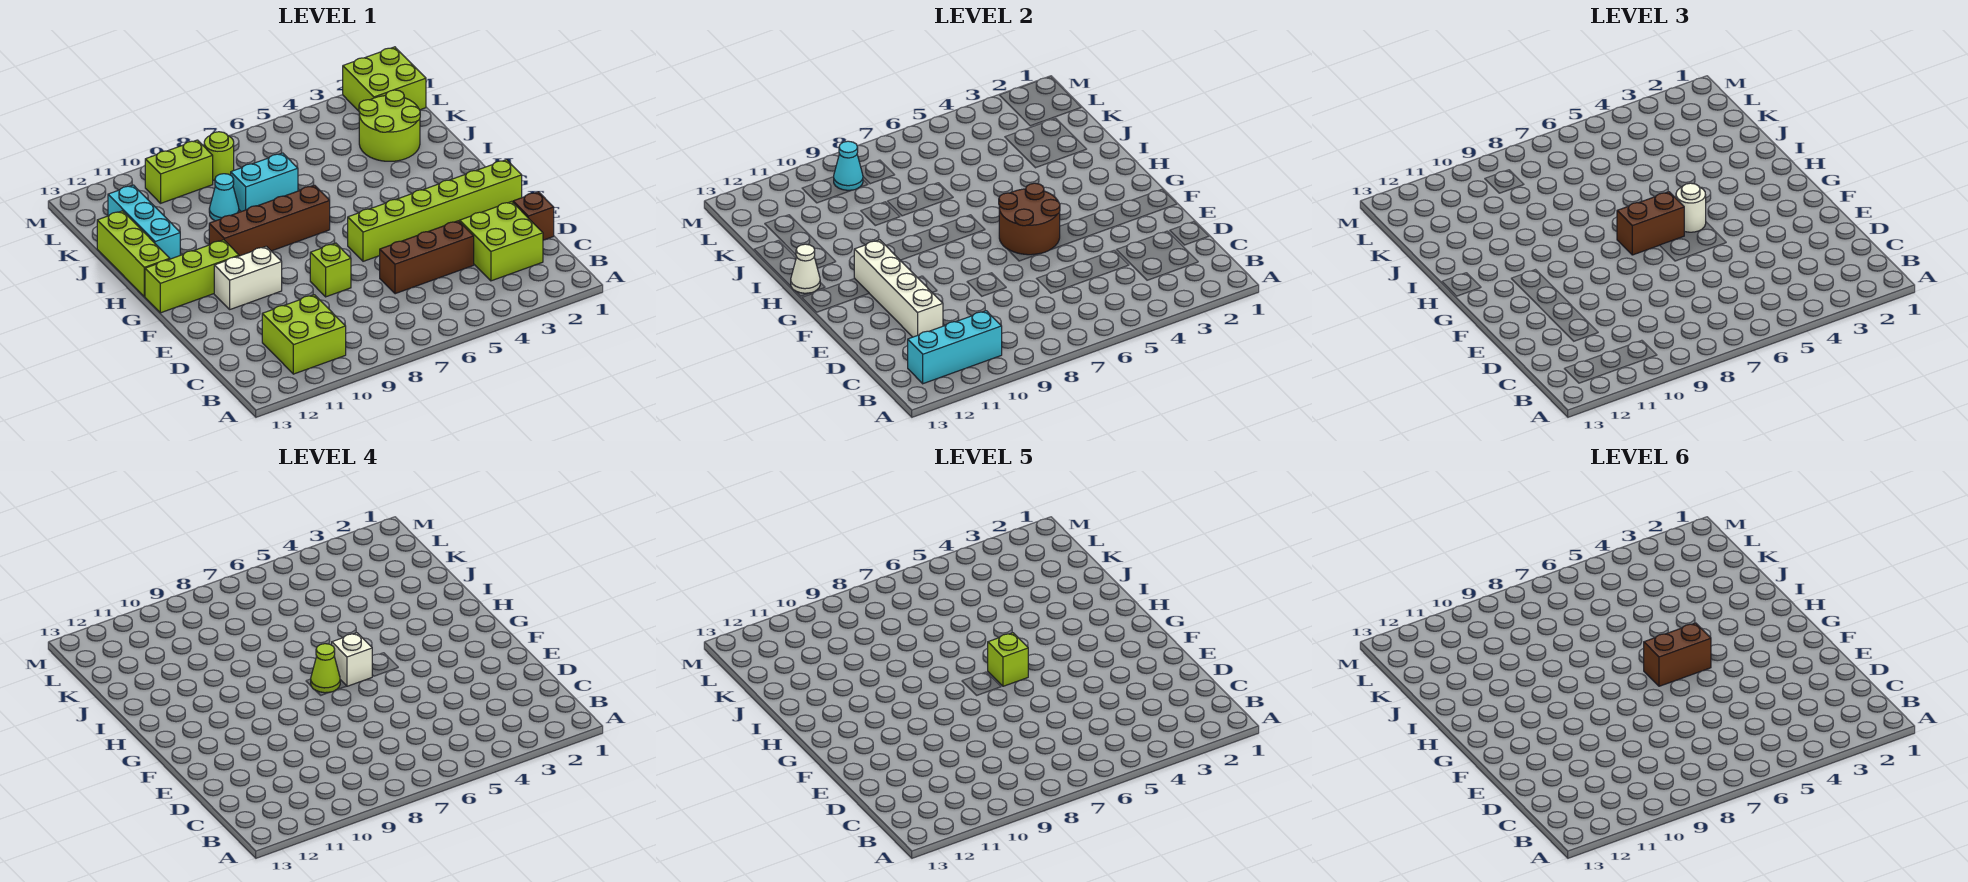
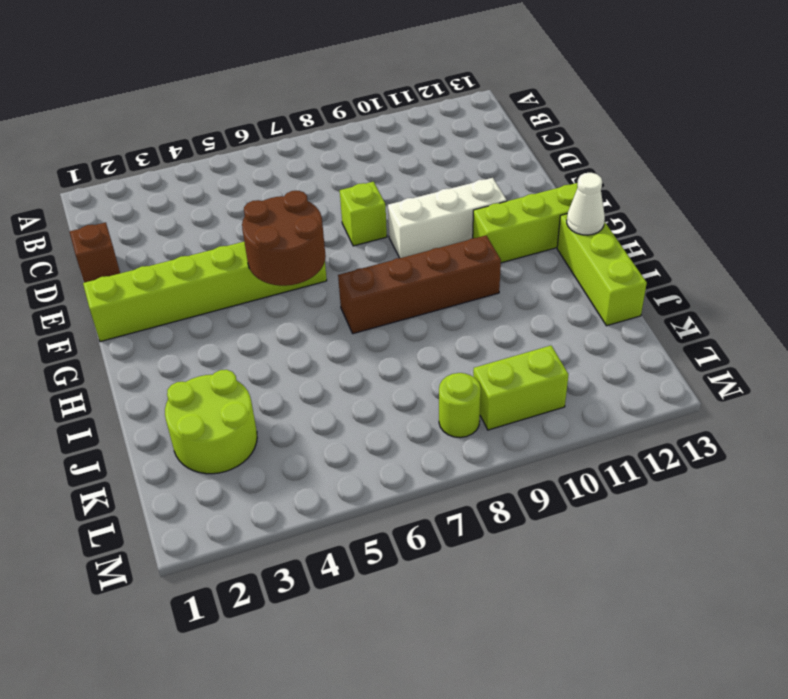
white 1x3 brick [388,178,507,258] -> white 1x2 brick [214,246,282,309]
none -> lime 2x2 brick [262,295,346,374]
none -> lime 2x2 brick [460,201,543,281]
none -> brown 1x3 brick [380,221,474,294]

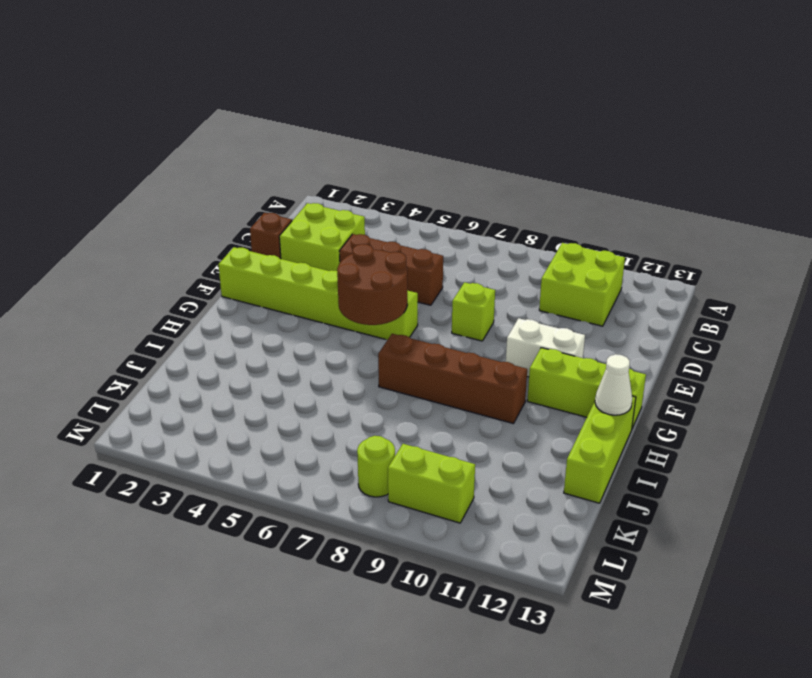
none -> cyan 1x3 brick [108,185,180,259]
none -> lime 2x2 round brick [359,90,420,161]
none -> cyan 1x2 brick [231,153,298,212]

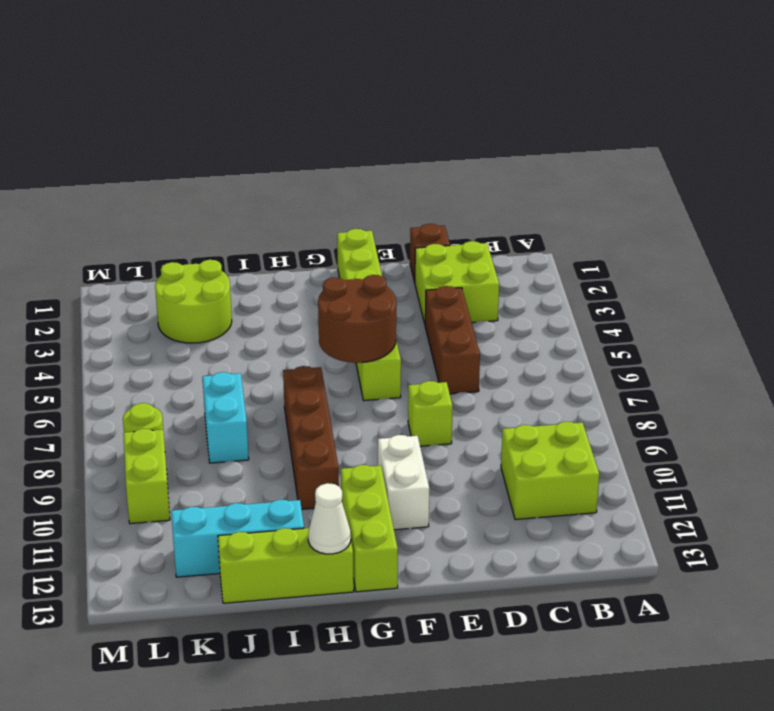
none -> cyan 1x1 cone [209,174,239,221]
none -> lime 2x2 brick [343,47,426,111]
none -> cyan 1x3 brick [908,311,1002,384]

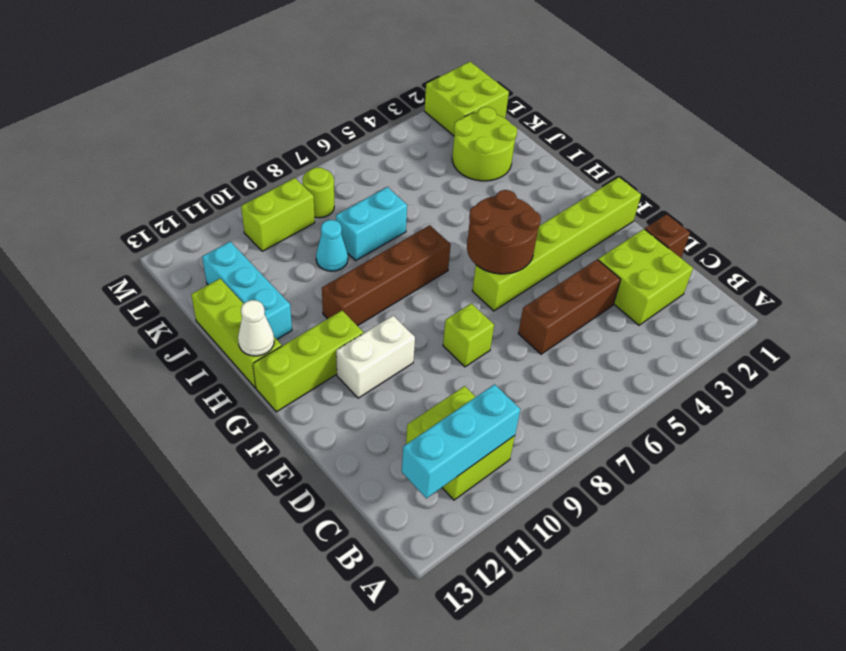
none -> white 1x4 brick [854,240,943,337]
none -> cyan 1x1 cone [834,141,863,190]
none -> white 1x1 round brick [1676,183,1706,232]

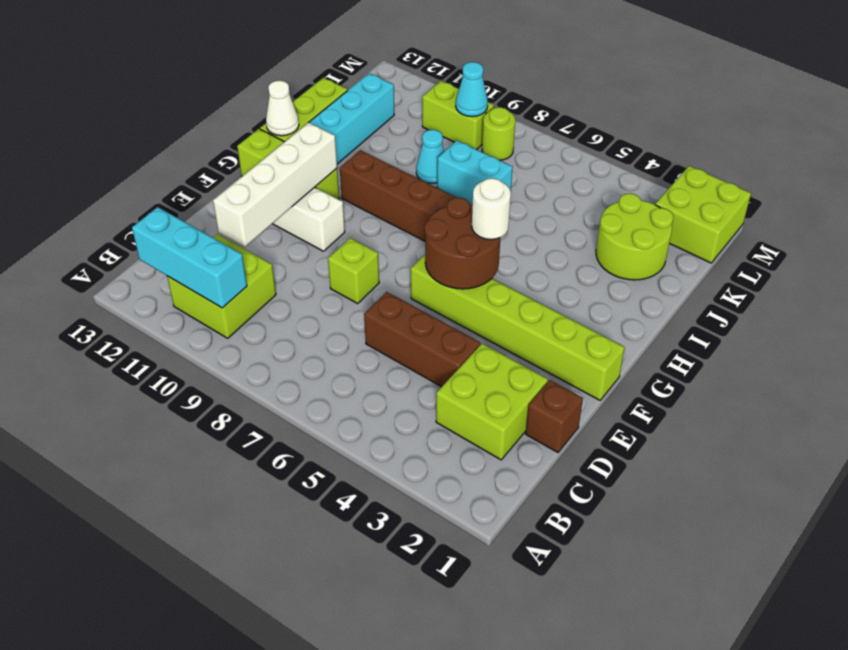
none -> brown 1x2 brick [1617,192,1684,255]
none -> white 1x1 brick [332,633,372,686]
none -> lime 1x1 cone [311,644,340,693]

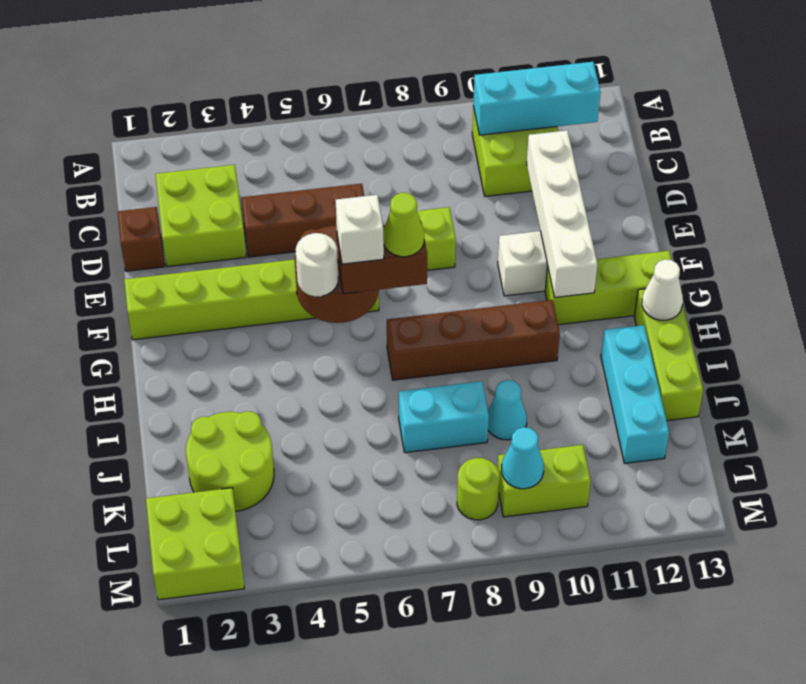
none -> lime 1x1 brick [988,633,1028,686]
none -> brown 1x2 brick [1644,623,1711,686]

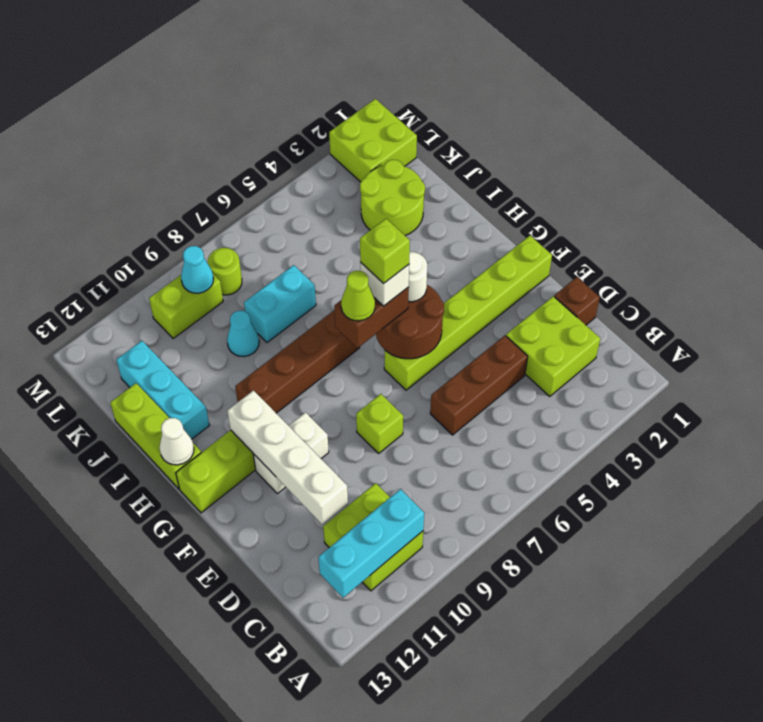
none -> brown 1x2 brick [1644,623,1711,686]

